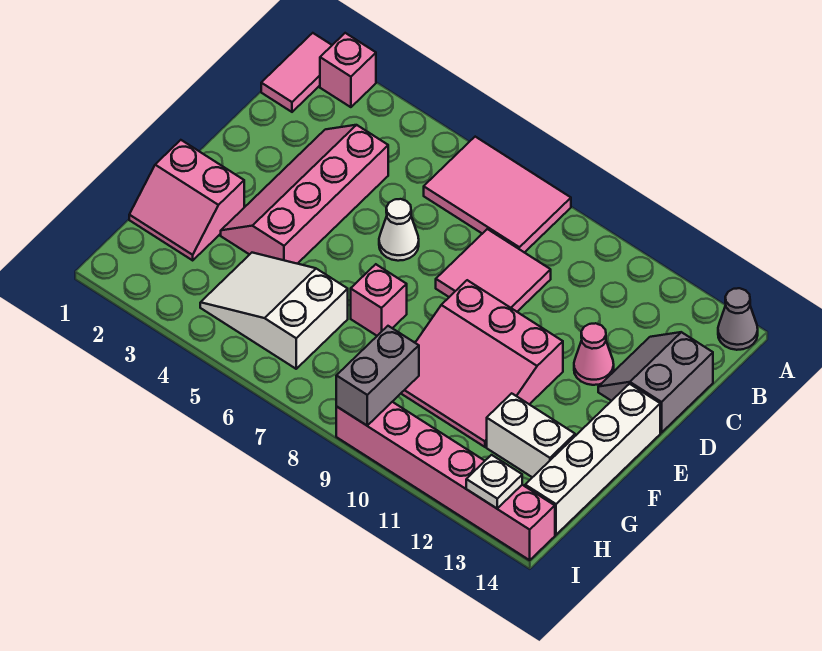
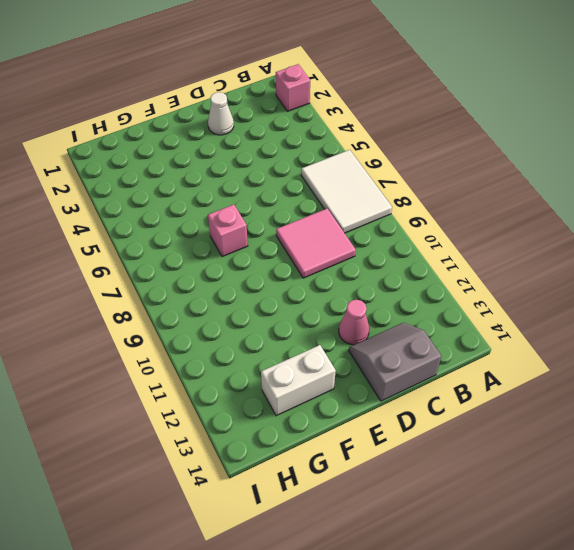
white 2x3 tile [301,150,392,233] -> pink 2x3 tile [424,137,571,253]
white 1x1 cone [208,92,234,135] -> white 1x1 cone moved to [379,199,419,261]
white 1x2 brick [261,345,336,416] -> white 1x2 brick turned to [487,393,575,477]
none -> pink 1x2 tile [261,33,332,112]
none -> grey 1x1 cone [718,288,758,350]
none -> pink 2x4 slope [221,125,388,264]

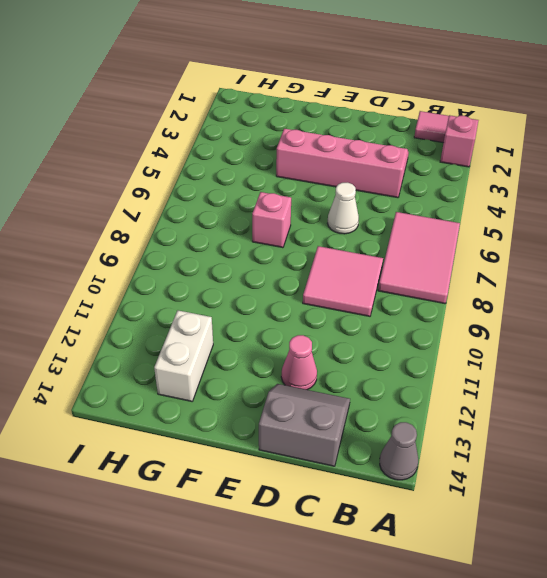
none -> pink 3x3 slope [401,280,563,447]
none -> white 1x4 brick [525,384,660,535]
none -> pink 2x2 slope [129,140,244,260]

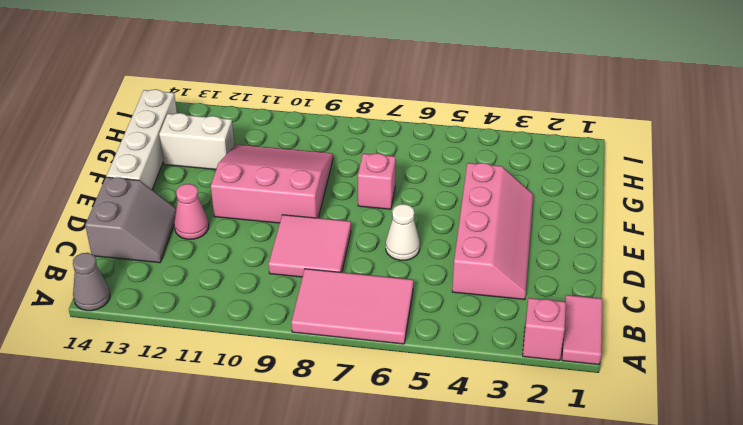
none -> pink 2x2 slope [129,140,244,260]
none -> white 2x3 slope [200,253,348,369]
none -> pink 1x6 brick [336,402,555,560]

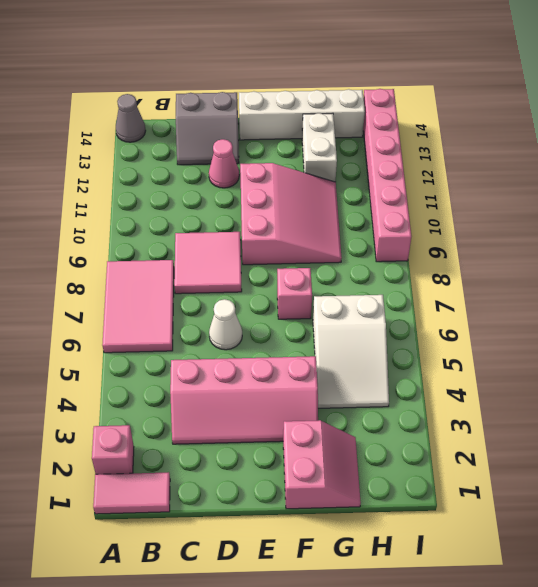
none -> grey 1x2 brick [336,326,419,425]
none -> white 1x1 plate [466,455,522,508]

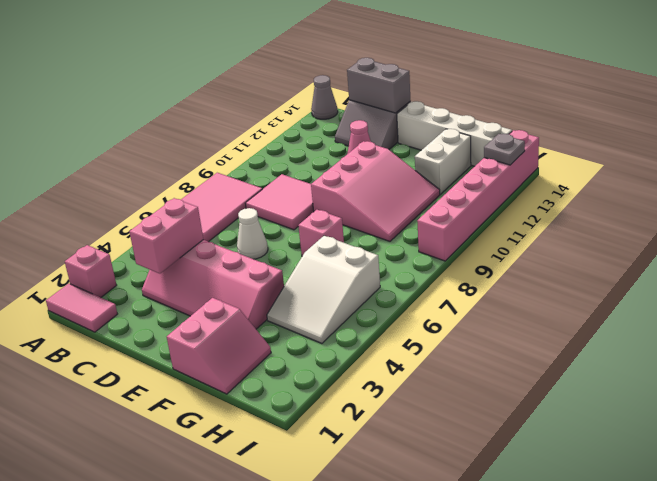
pink 1x2 brick [129,198,203,274] -> none
grey 1x2 brick [347,58,411,113] -> grey 1x2 brick moved to [336,326,419,425]
grey 1x1 plate [484,134,525,165] -> white 1x1 plate [466,455,522,508]

